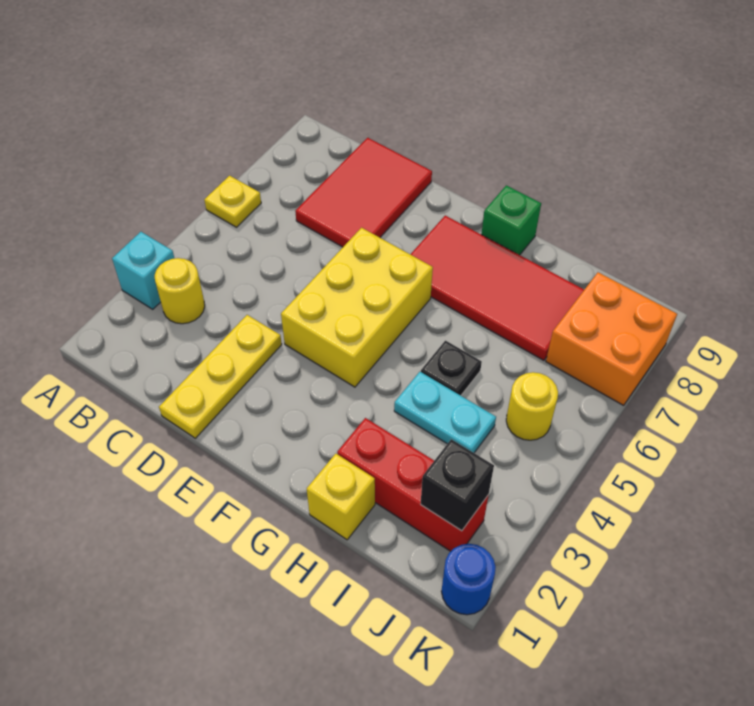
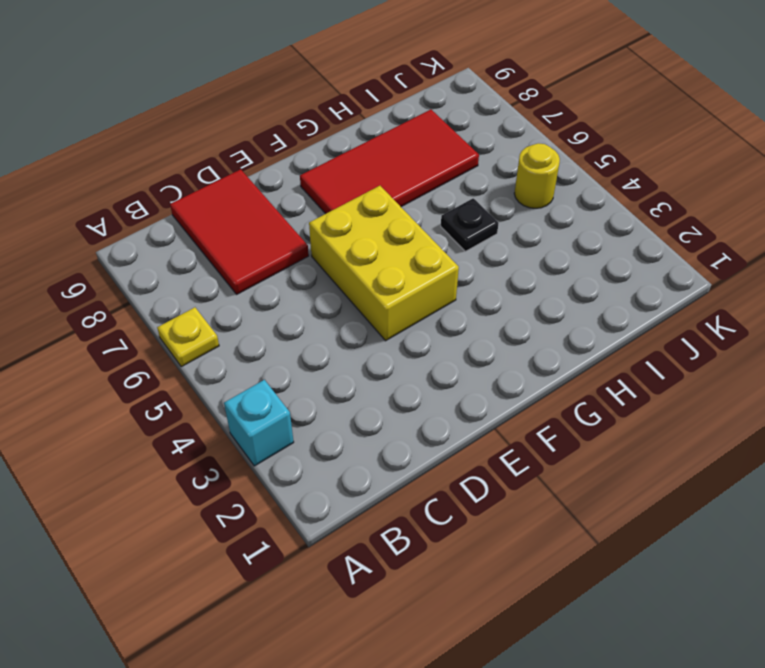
none -> yellow 1x1 round brick [155,258,205,324]
none -> yellow 1x3 plate [159,315,282,438]
none -> green 1x1 brick [481,185,541,255]

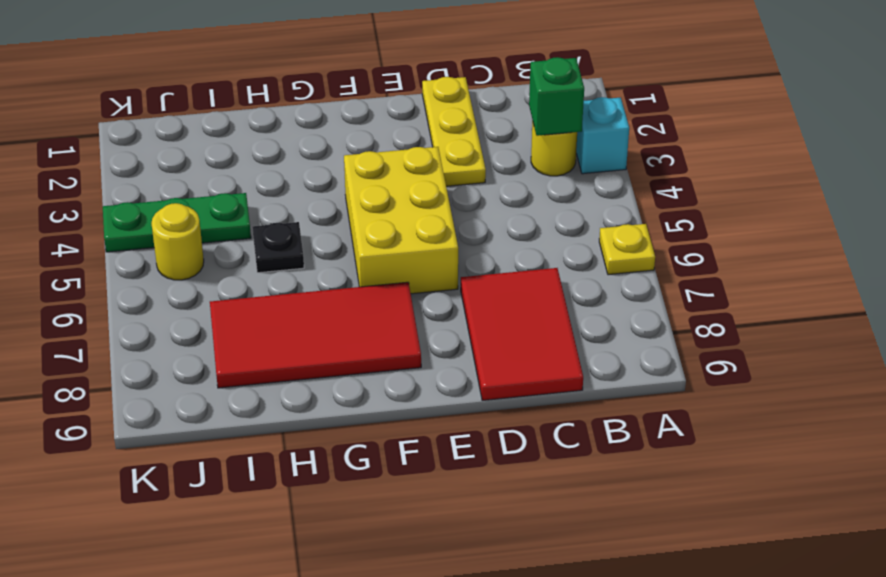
green 1x1 brick [529,57,584,136] -> green 1x1 brick moved to [481,185,541,255]
green 1x3 plate [103,193,251,252] -> cyan 1x2 plate [394,372,496,453]
none -> yellow 1x1 brick [307,454,375,540]
none -> red 1x3 brick [337,418,489,551]
none -> orange 2x2 brick [546,272,677,405]

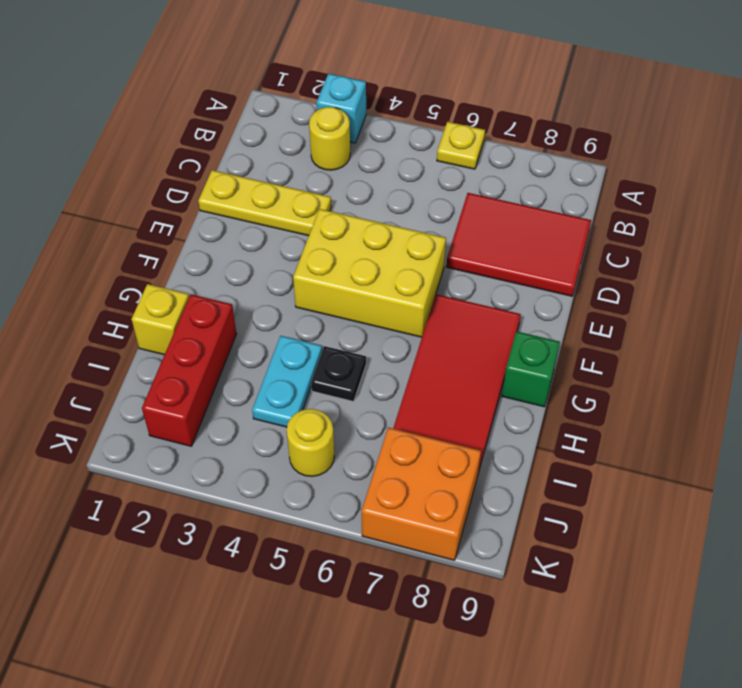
none -> blue 1x1 round brick [441,544,496,615]
none -> black 1x1 brick [421,439,494,531]

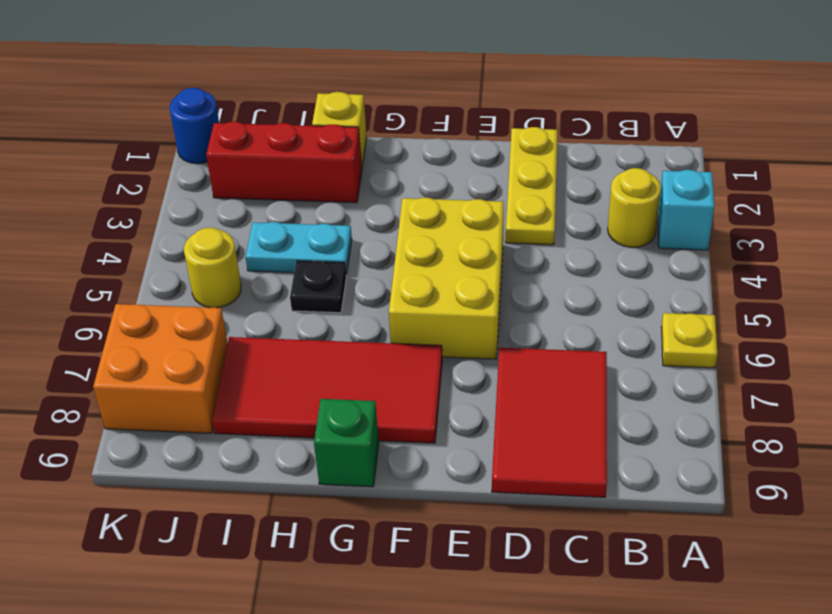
none -> black 1x1 brick [421,439,494,531]

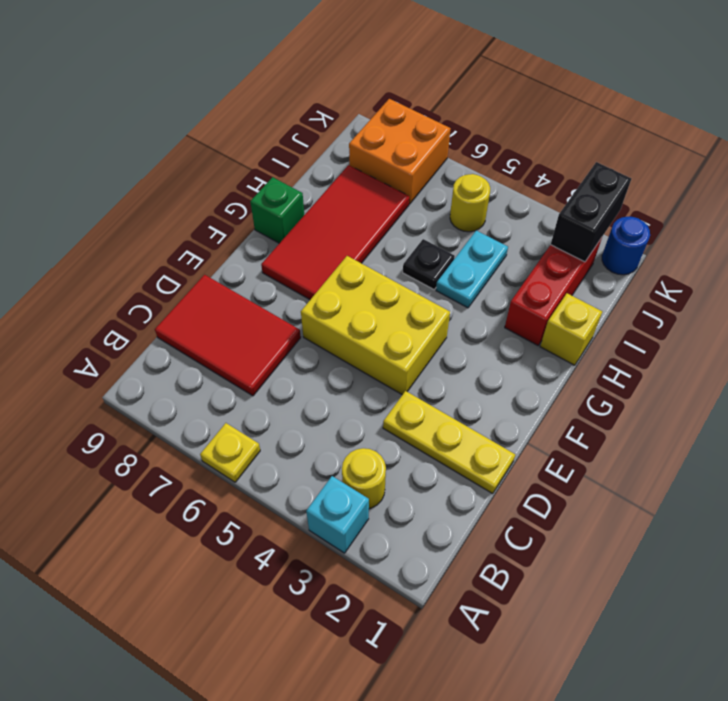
black 1x2 brick [551,162,631,262] -> black 1x1 brick [421,439,494,531]

